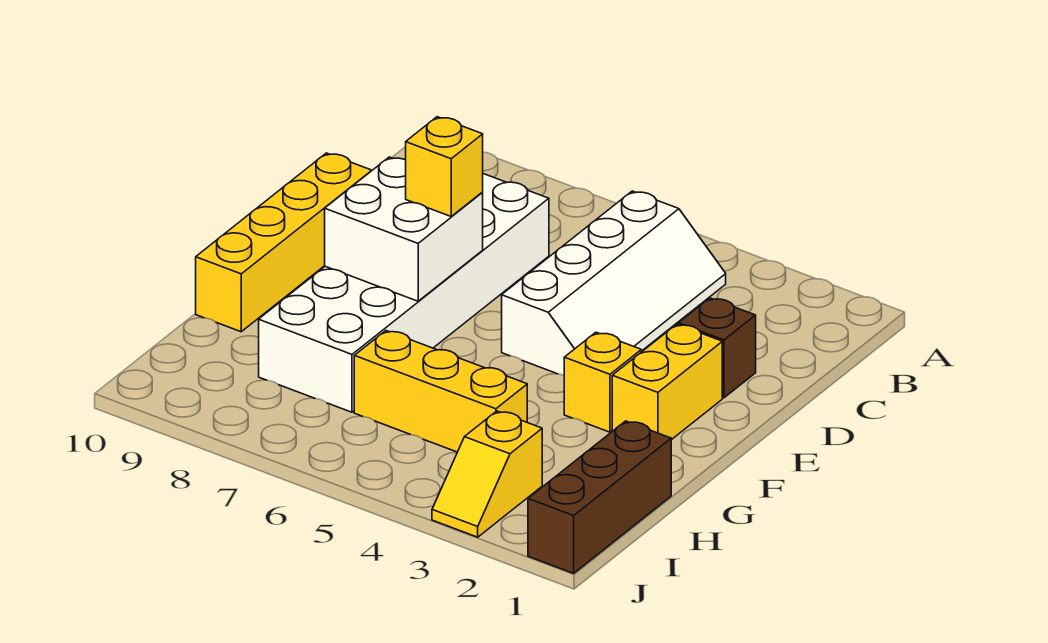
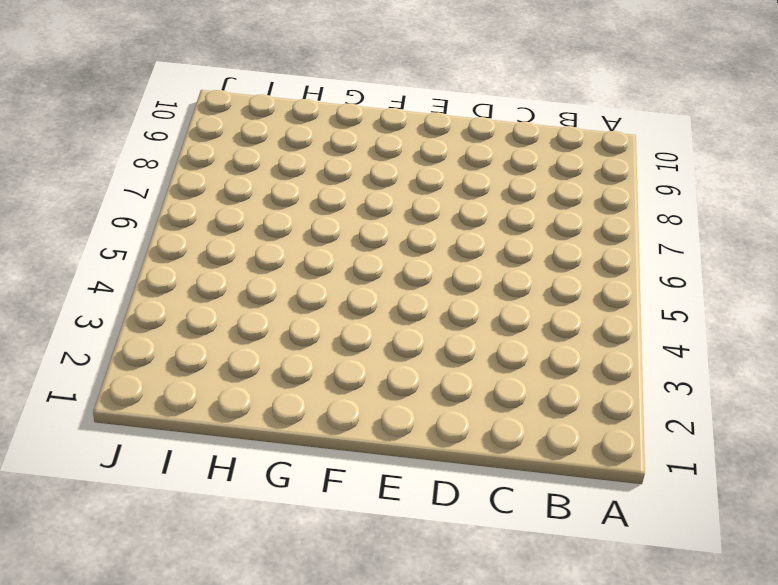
none -> white 2x4 slope [502,191,726,375]
none -> white 2x6 brick [259,174,549,412]

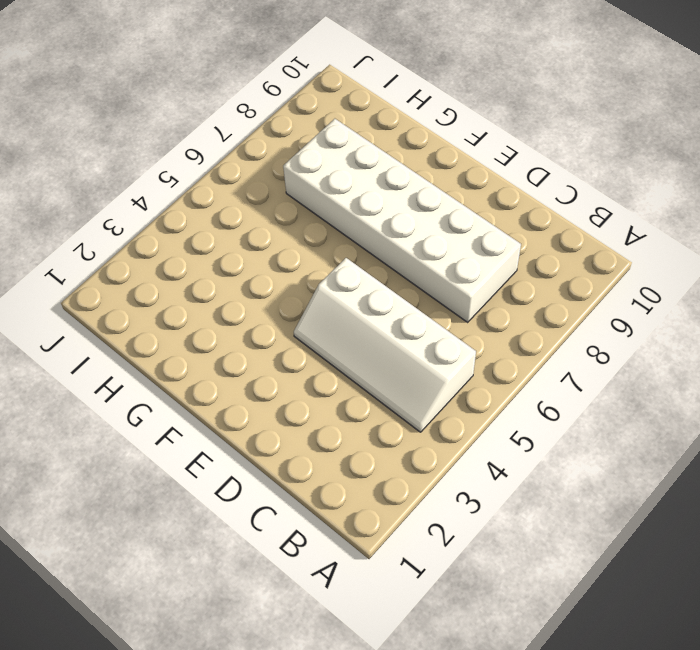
none -> brown 1x1 brick [678,298,756,398]
none -> yellow 1x4 brick [196,153,372,332]

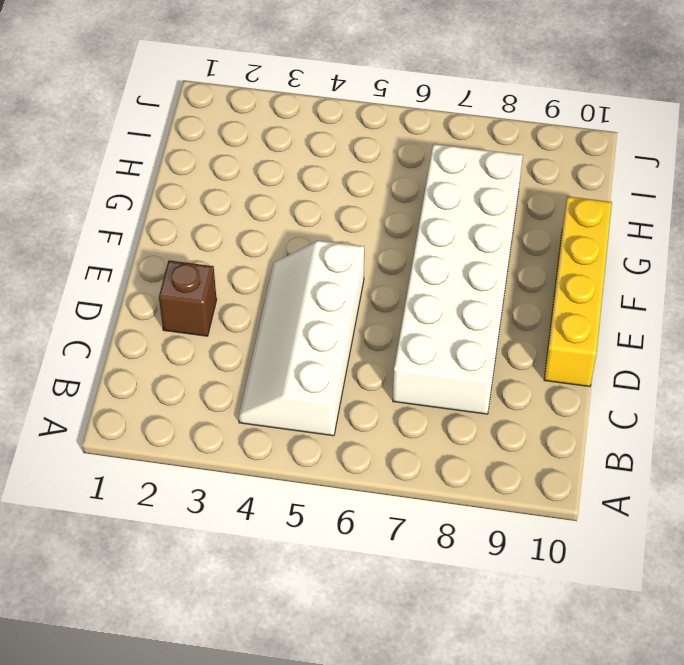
none -> yellow 1x2 brick [612,324,722,440]
none -> yellow 1x1 brick [564,332,641,432]

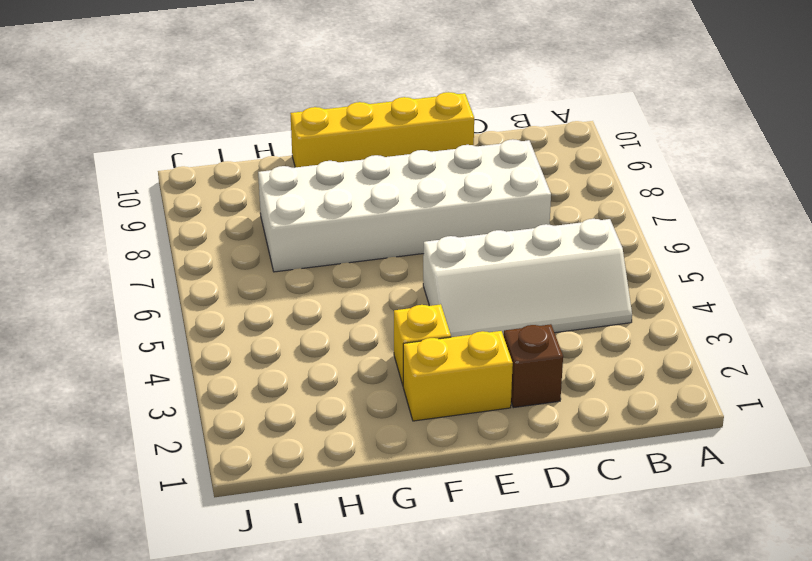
none -> brown 1x3 brick [528,421,671,573]
none -> yellow 1x3 brick [354,331,527,452]

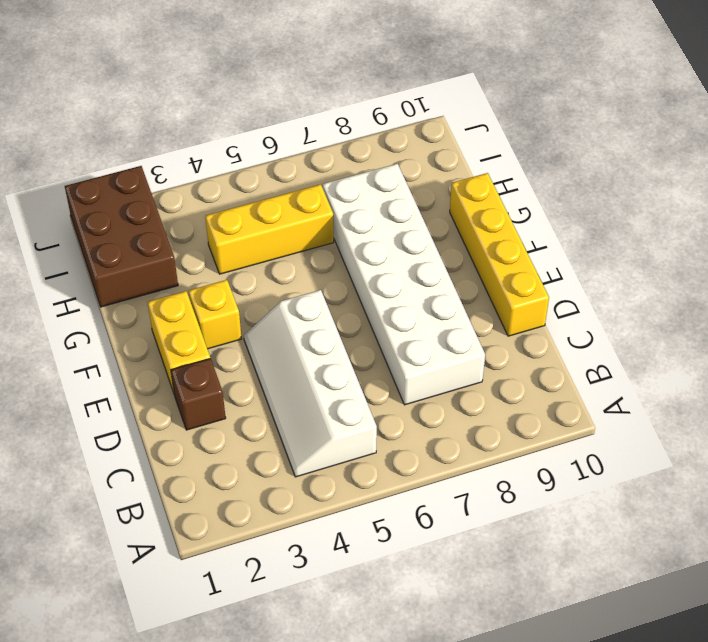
brown 2x3 brick [65,166,178,307] -> brown 1x3 brick [528,421,671,573]
none -> yellow 1x2 slope [432,411,542,537]
none -> white 2x2 brick [325,157,483,301]

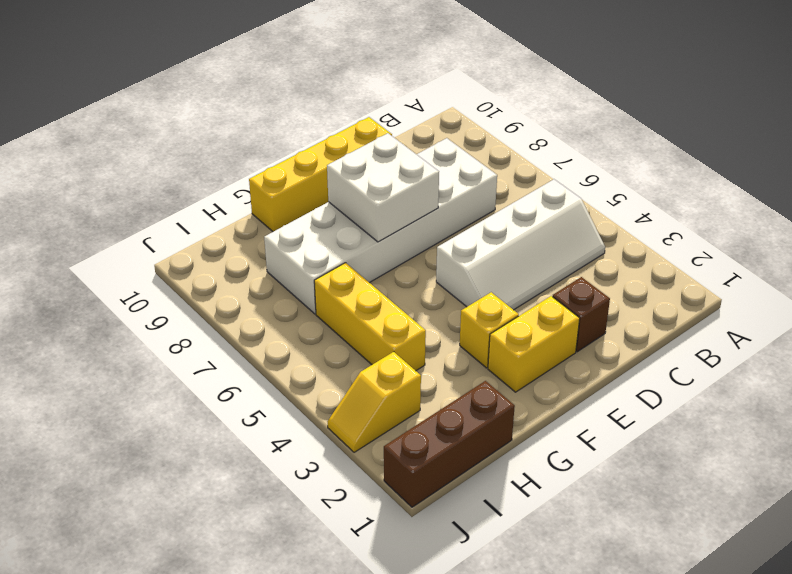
none -> yellow 1x1 brick [406,117,483,216]

